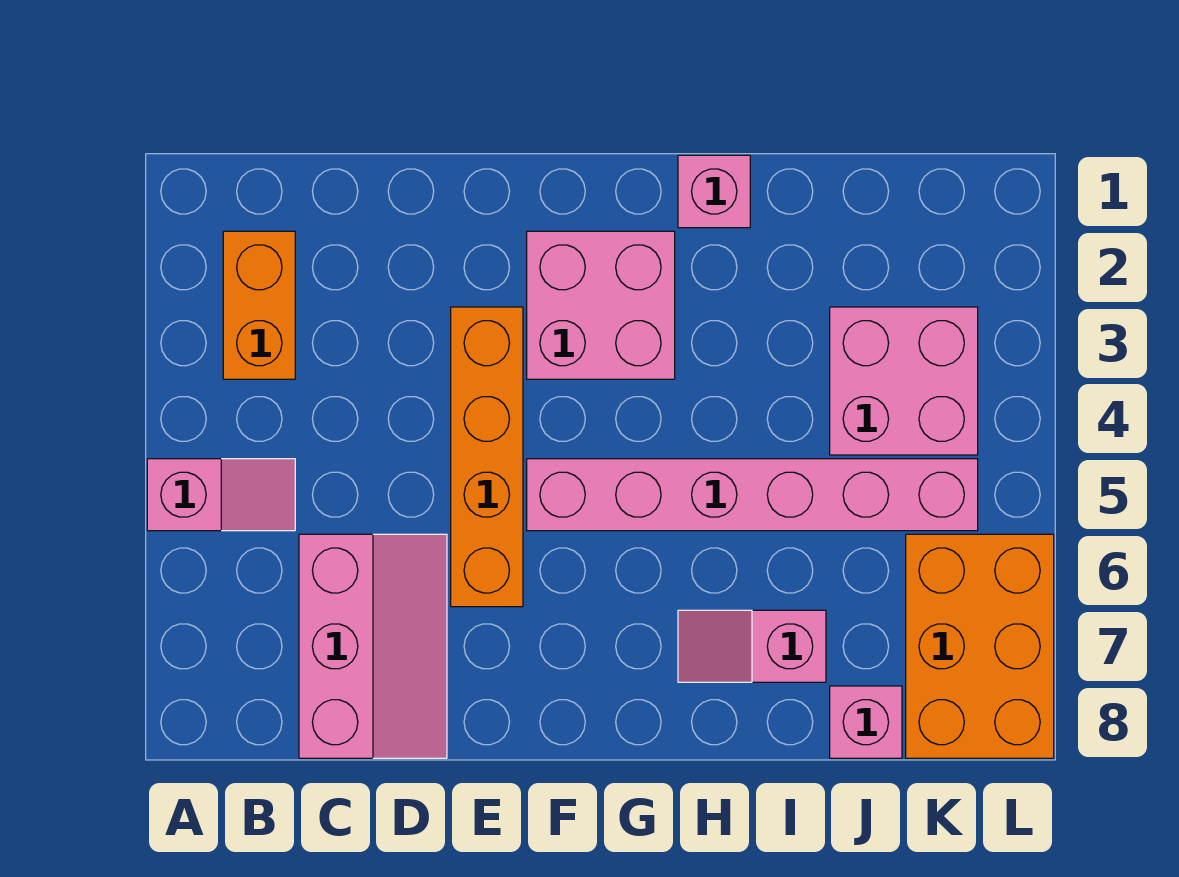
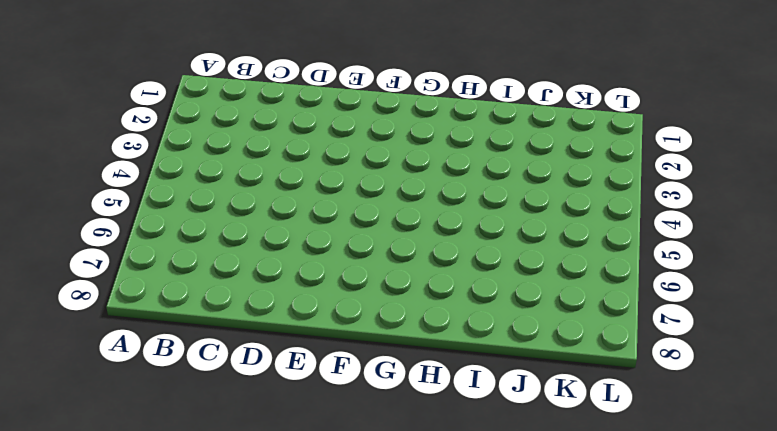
none -> pink 1x2 slope [147,459,295,531]
none -> orange 1x2 brick [223,231,295,379]

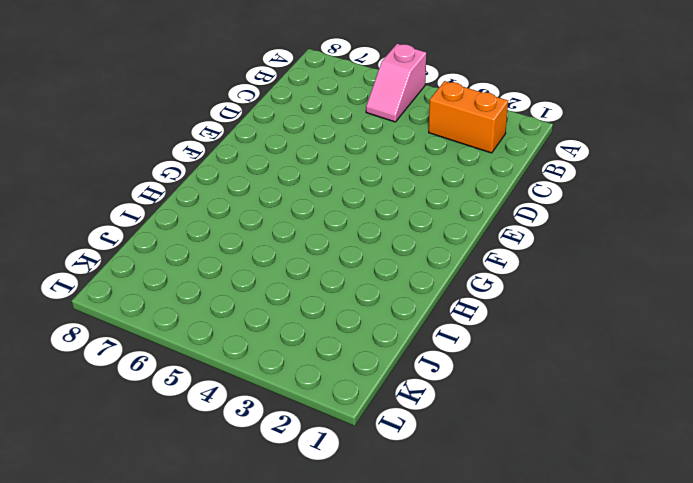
none -> pink 2x3 slope [299,534,447,758]
none -> orange 1x4 brick [451,307,523,607]

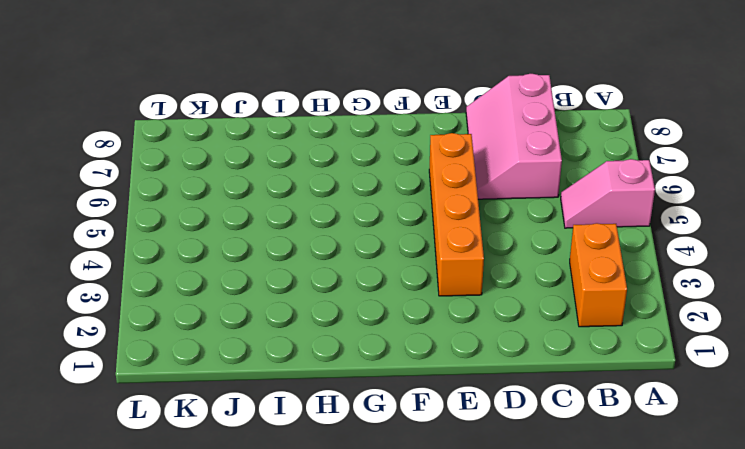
none -> pink 2x2 brick [527,231,675,379]
none -> pink 1x6 brick [527,459,978,531]

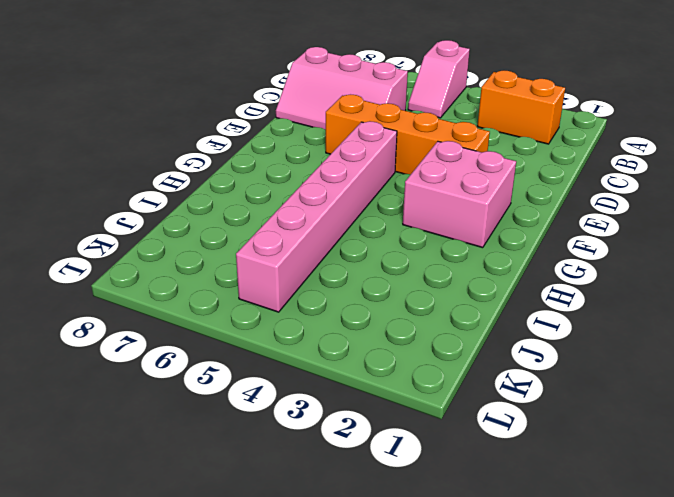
none -> pink 1x1 brick [678,155,750,228]
none -> pink 1x2 slope [678,610,826,682]

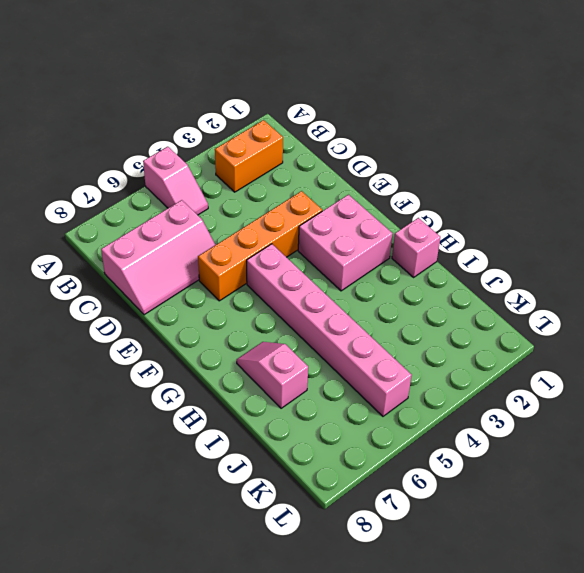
none -> pink 2x2 brick [830,307,978,455]
none -> pink 1x1 brick [830,686,902,758]

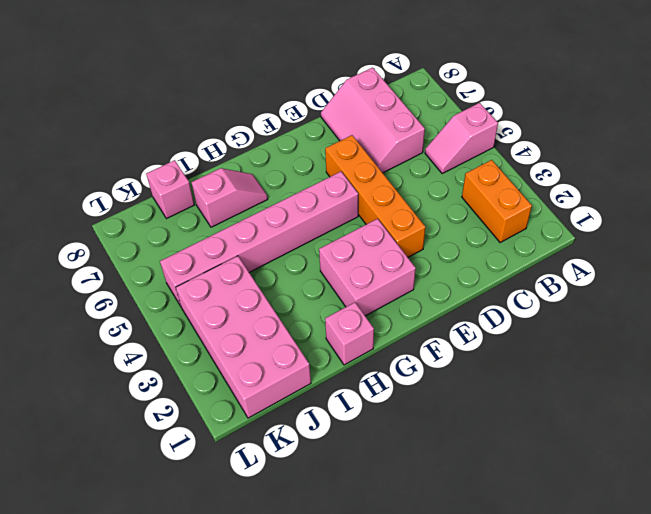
pink 2x4 brick [176,256,311,418] -> pink 2x2 brick [830,307,978,455]
none -> orange 2x3 brick [906,534,1054,758]

